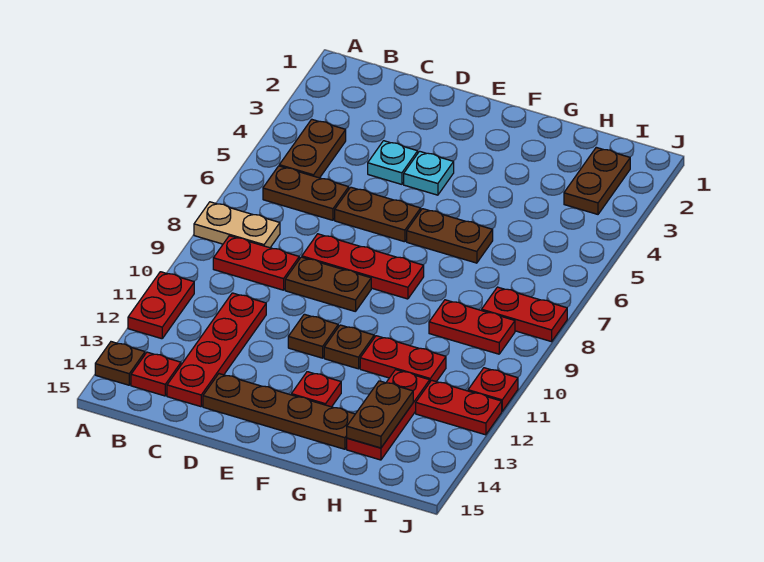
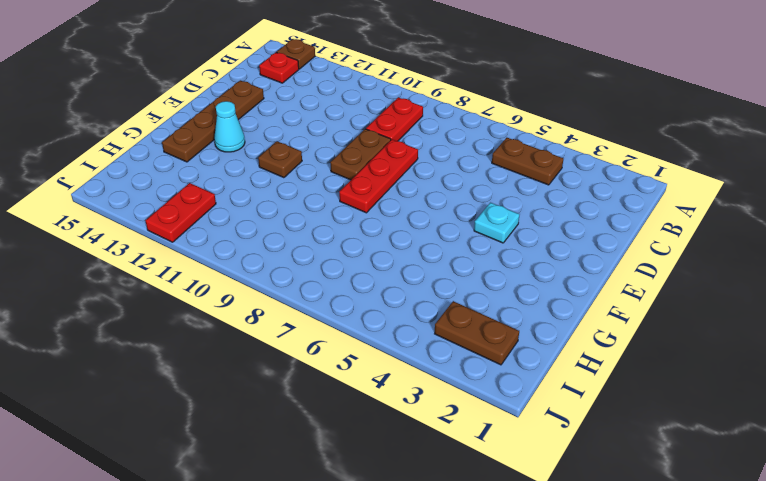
cyan 1x1 cone [214,101,245,152] -> red 1x1 plate [291,372,341,407]
none -> tan 1x2 plate [194,202,280,248]
none -> red 1x2 plate [128,272,194,339]
none -> brown 1x2 plate [263,166,349,220]

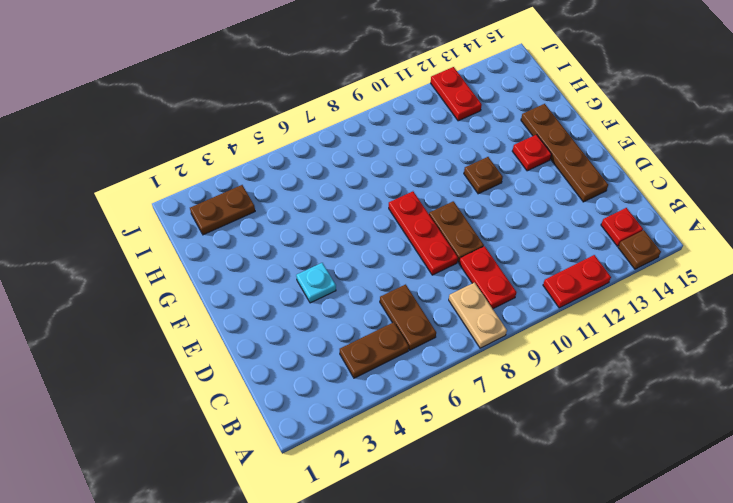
none -> red 1x4 plate [167,293,266,407]
none -> cyan 1x1 plate [368,141,418,184]
none -> brown 1x2 plate [335,187,421,242]

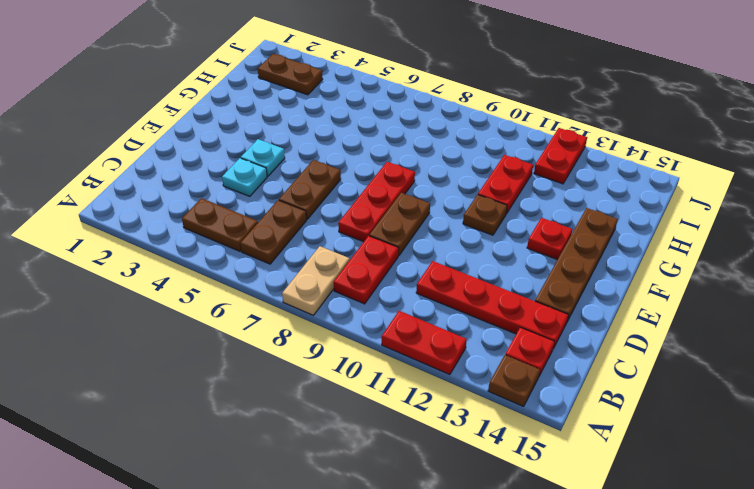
none -> brown 1x1 plate [288,314,338,358]
none -> brown 1x2 plate [407,209,493,263]
none -> red 1x2 plate [429,300,515,354]

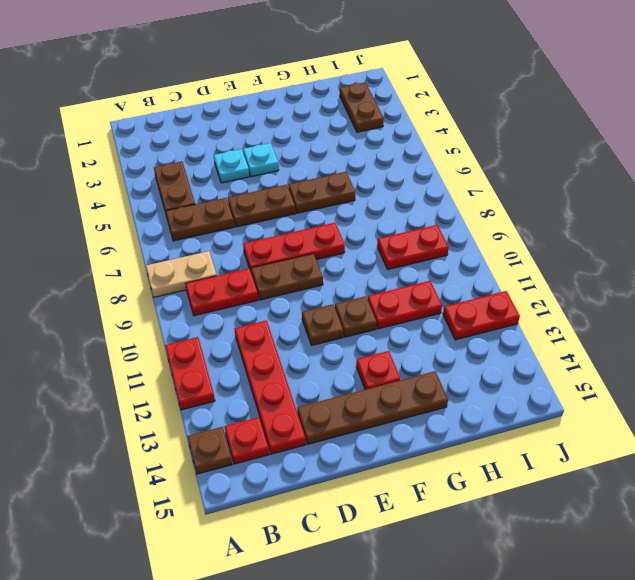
none -> red 1x3 plate [347,370,430,460]
none -> red 1x2 plate [482,287,567,342]
none -> red 1x1 plate [468,368,518,411]

